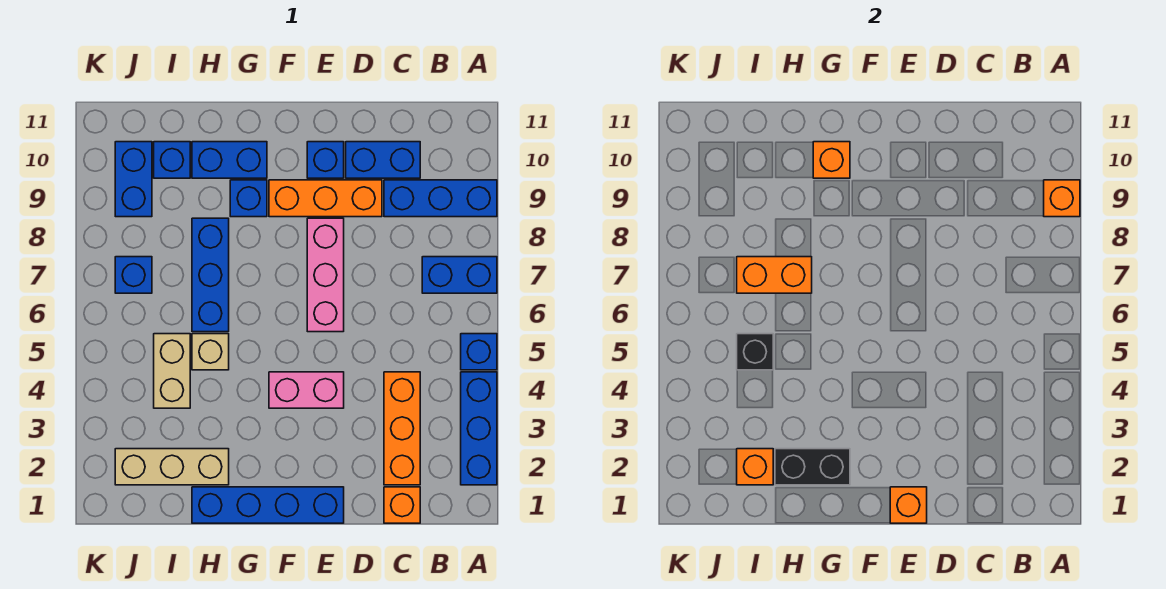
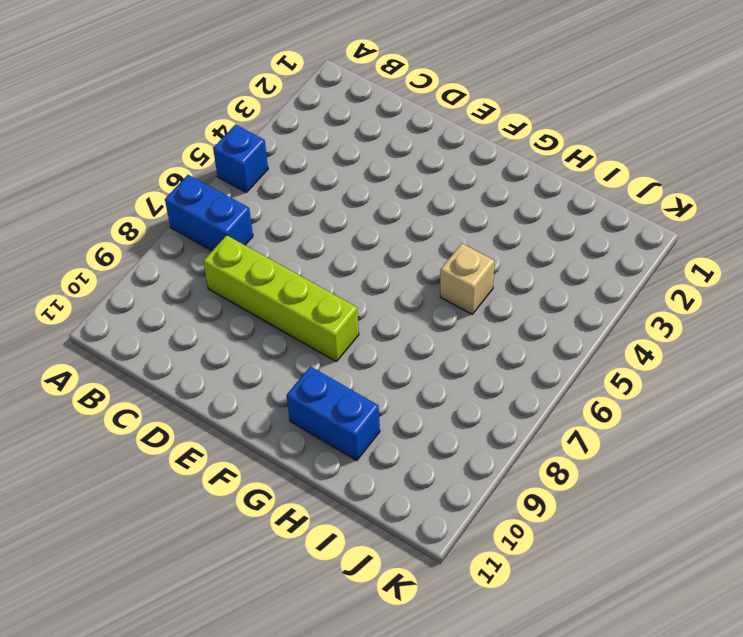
lime 1x4 brick [203,235,359,361] -> pink 1x3 brick [307,218,344,332]
none -> blue 1x3 brick [461,372,497,485]
none -> blue 1x3 brick [384,180,497,217]
none -> orange 1x1 brick [384,487,420,523]

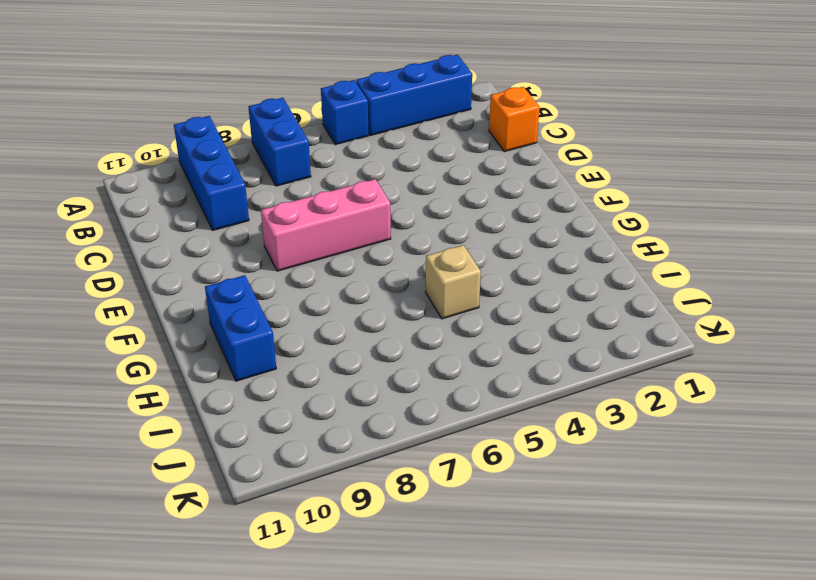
none -> orange 1x3 brick [384,372,420,485]
none -> blue 1x2 brick [346,142,420,178]
none -> orange 1x3 brick [269,180,382,217]

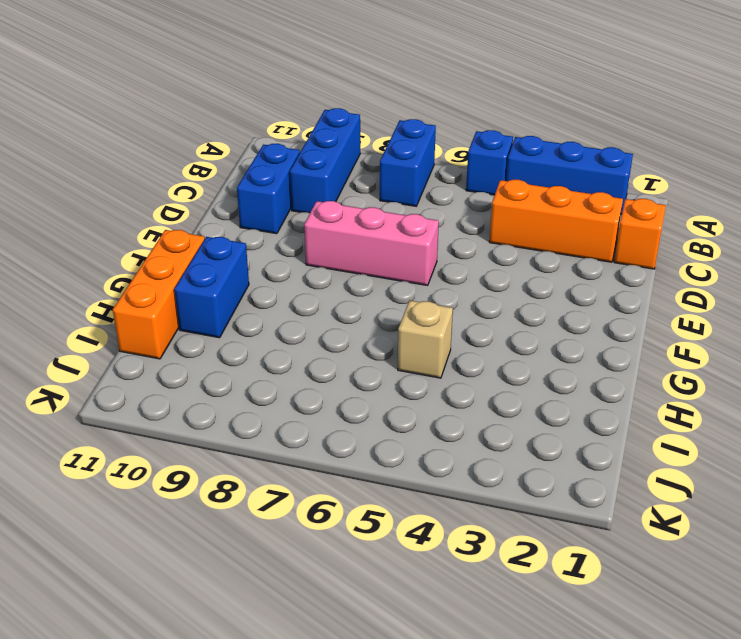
orange 1x3 brick [113,230,205,359] -> orange 1x3 brick moved to [269,180,382,217]
none -> blue 1x4 brick [192,487,344,523]
none -> pink 1x2 brick [269,372,344,408]
none -> blue 1x1 brick [307,142,344,178]

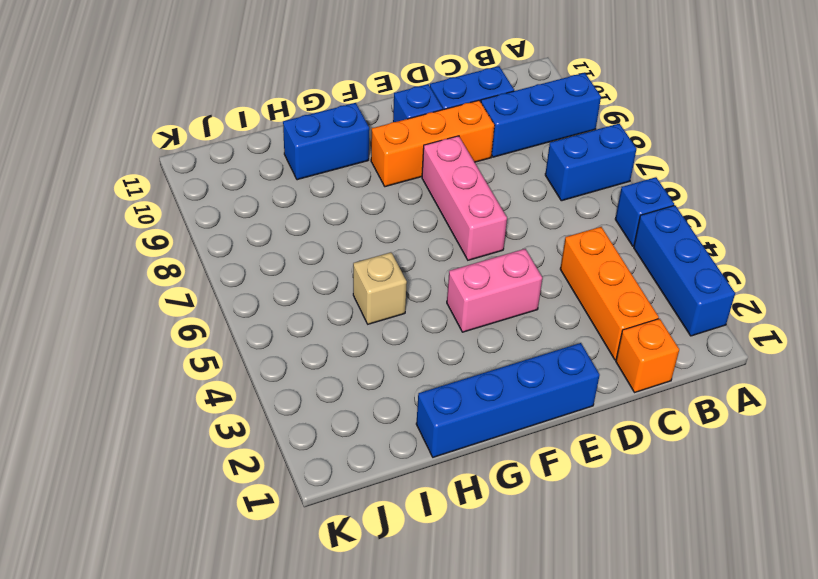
none -> blue 1x1 brick [230,180,267,217]
none -> tan 1x3 brick [115,449,229,485]
none -> blue 1x3 brick [192,218,229,332]

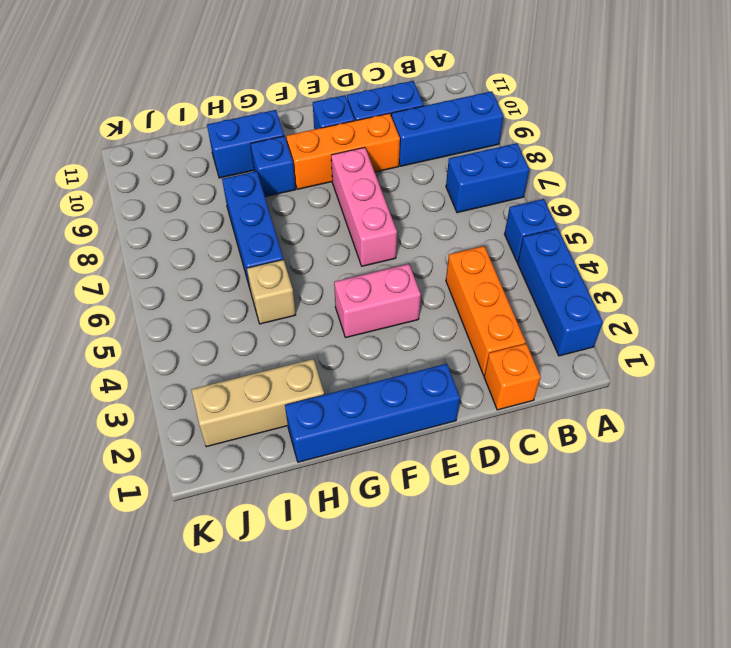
none -> tan 1x2 brick [154,334,190,408]
none -> blue 1x1 brick [154,142,190,178]
none -> blue 1x1 brick [115,257,152,293]

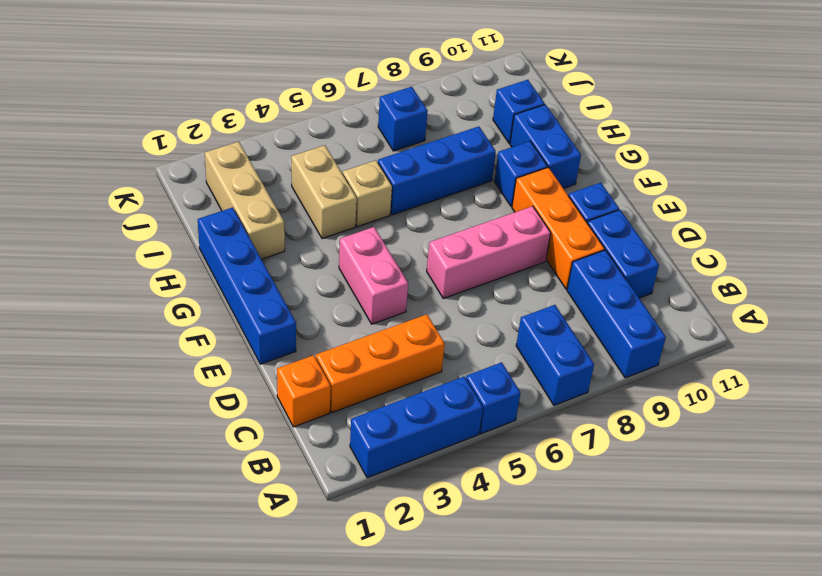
tan 1x2 brick [291,145,357,239] -> tan 1x2 brick turned to [154,334,190,408]
none -> blue 1x2 brick [115,142,152,217]
none -> orange 1x1 brick [1044,180,1080,217]
none -> orange 1x1 brick [890,487,927,523]

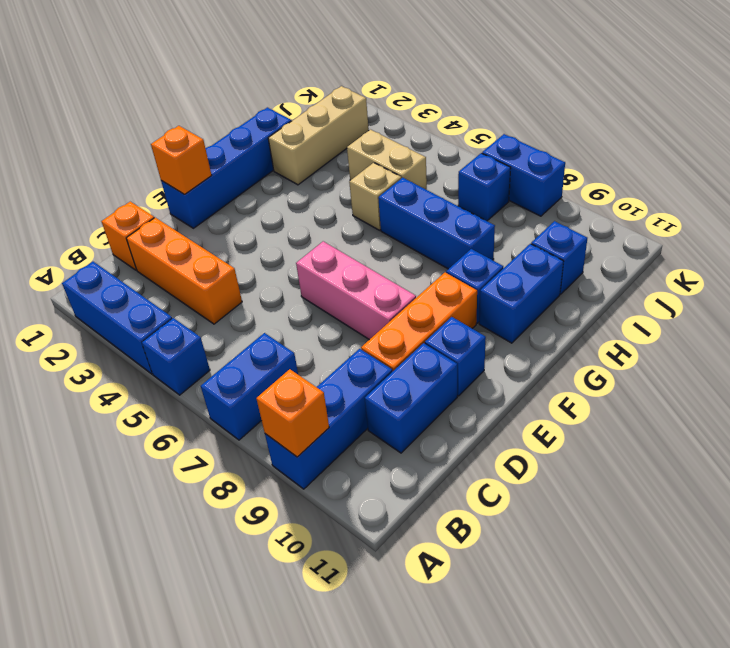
blue 1x2 brick [482,134,565,216] -> blue 1x2 brick moved to [115,142,152,217]
none -> pink 1x2 brick [269,372,344,408]
none -> black 1x2 brick [775,449,850,485]
none -> orange 1x1 brick [813,142,850,178]

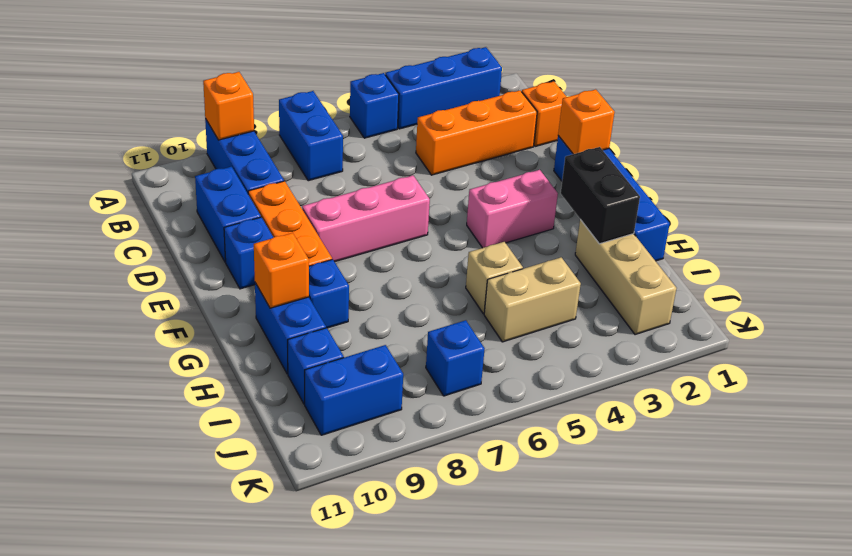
pink 1x2 brick [467,170,558,248] -> pink 1x2 brick turned to [269,372,344,408]
none -> blue 1x3 brick [192,218,229,332]
none -> orange 1x2 brick [737,257,812,293]
none -> orange 1x1 brick [737,449,773,485]

